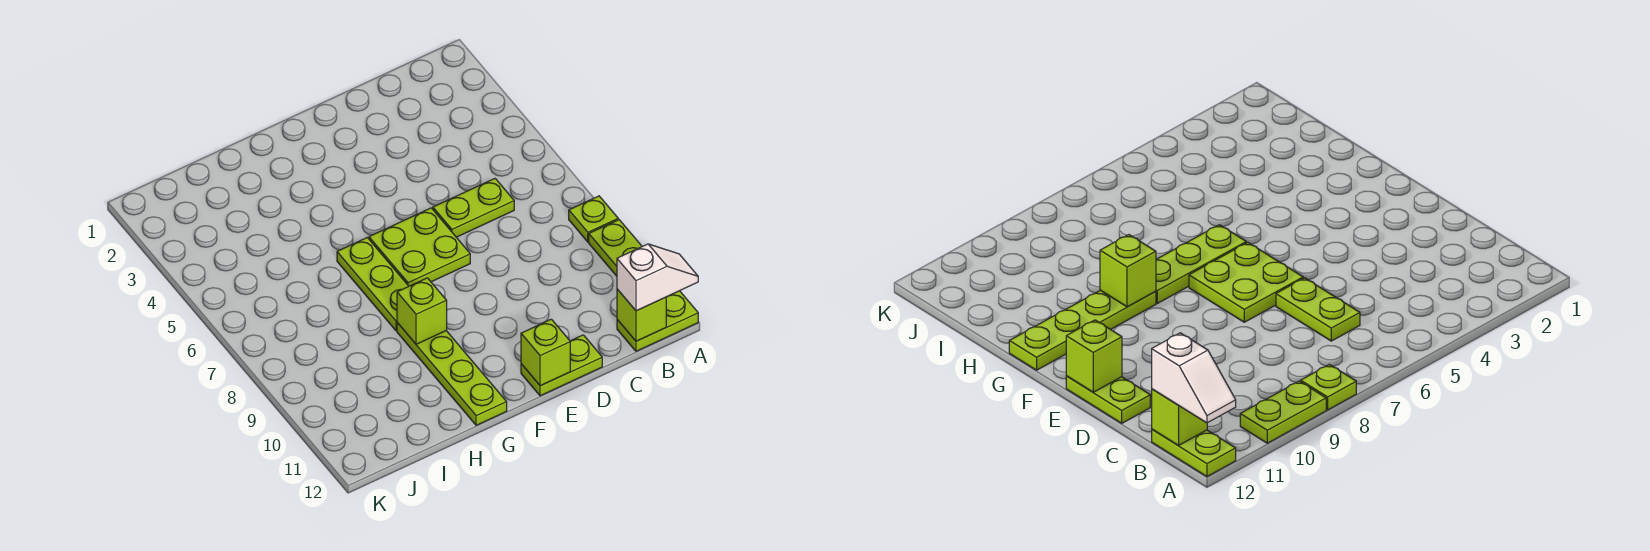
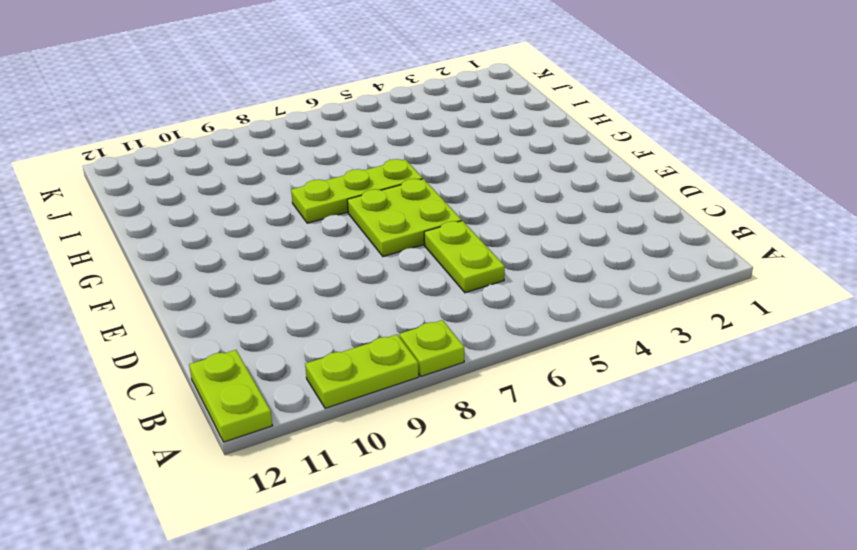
none -> lime 1x2 plate [521,335,602,396]
none -> lime 1x4 plate [397,323,507,425]
none -> lime 1x1 brick [617,289,666,341]

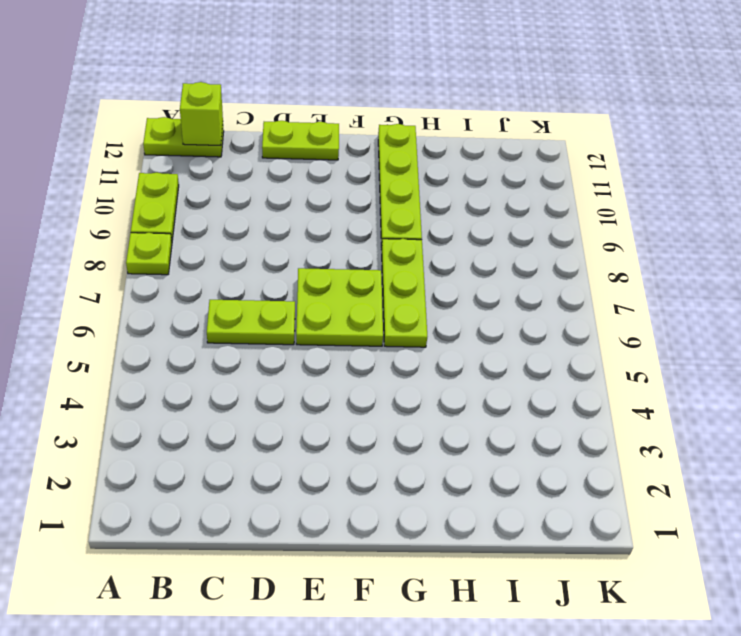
none -> lime 1x1 brick [521,319,570,386]
none -> lime 1x1 brick [397,278,447,344]
none -> white 1x2 slope [617,244,698,311]

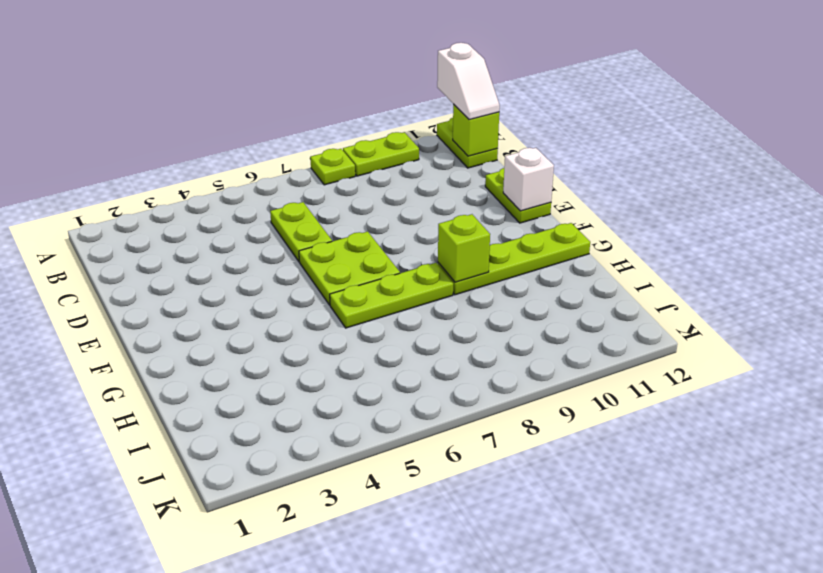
white 1x2 slope [437,43,500,119] -> white 1x2 slope turned to [617,244,698,311]
white 1x1 brick [503,148,554,211] -> lime 1x1 brick [521,319,570,386]

